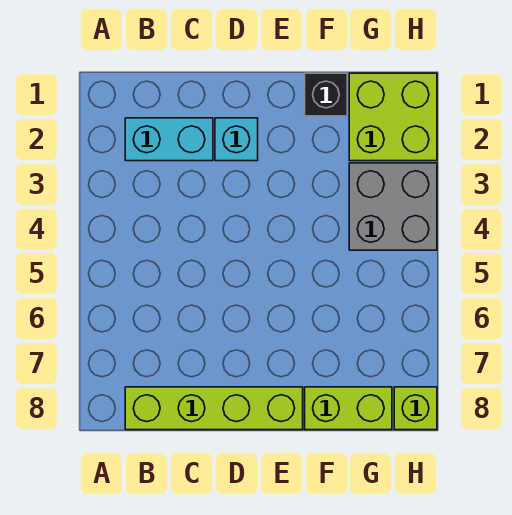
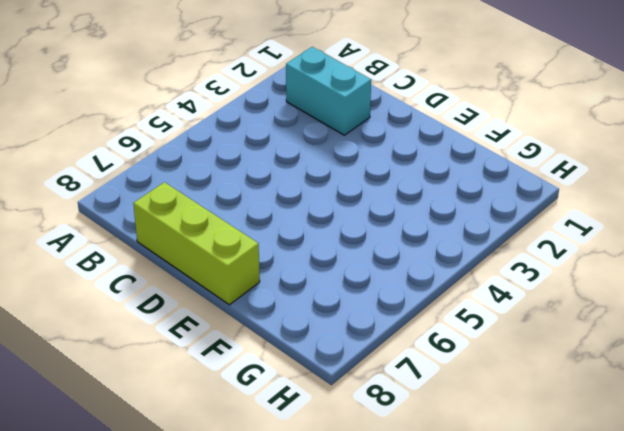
lime 1x3 brick [133,182,260,305] -> lime 1x4 brick [125,387,303,430]
none -> cyan 1x1 brick [215,118,258,161]
none -> black 1x1 brick [305,73,347,116]

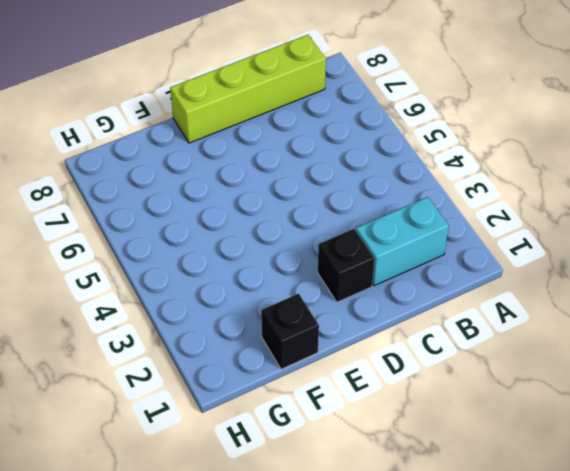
black 1x1 brick [318,229,375,302] -> cyan 1x1 brick [215,118,258,161]
none -> lime 1x2 brick [305,387,392,430]
none -> lime 2x2 brick [349,73,437,161]

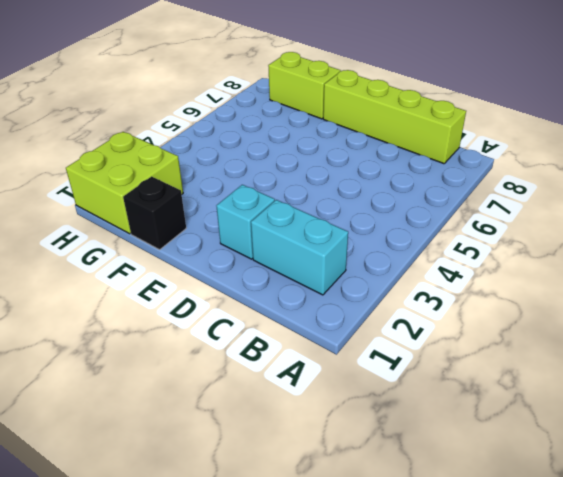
none -> grey 2x2 brick [349,163,437,250]
none -> lime 1x1 brick [394,387,437,430]

